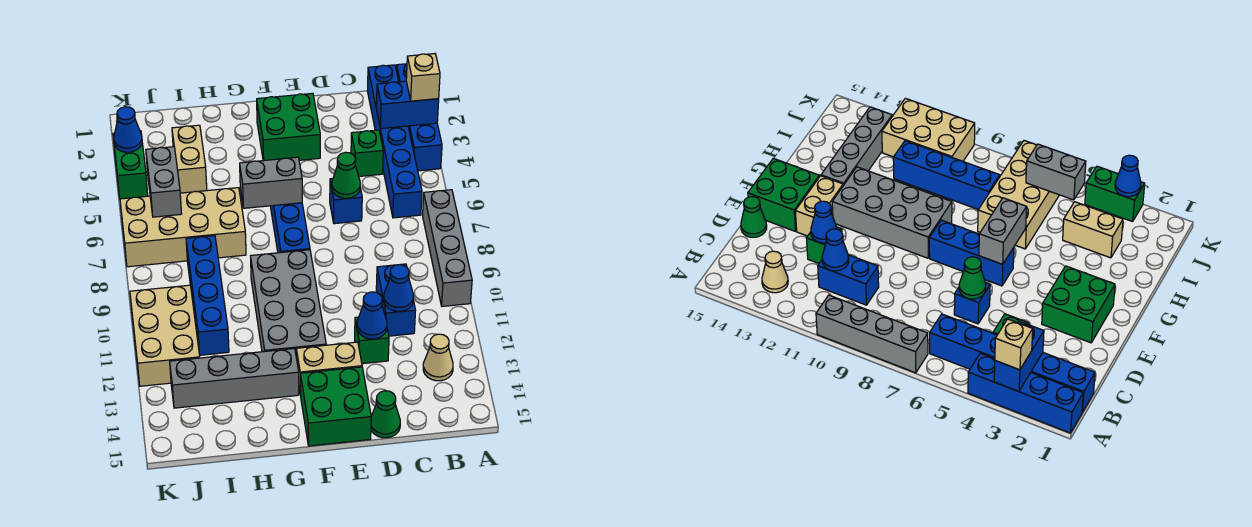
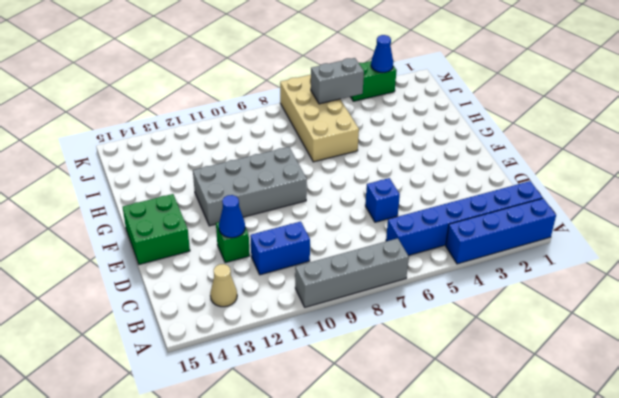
none -> green 1x1 brick [351,130,383,176]
none -> green 1x1 cone [371,391,400,438]
none -> green 2x2 brick [257,93,320,161]

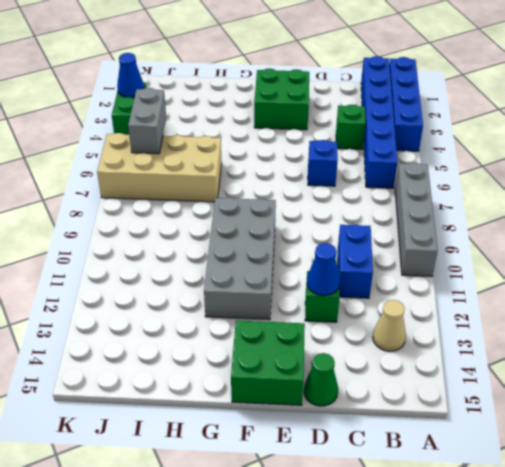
none -> tan 1x2 brick [296,342,362,395]
none -> blue 1x3 brick [271,203,310,253]
none -> grey 1x4 brick [170,349,299,408]

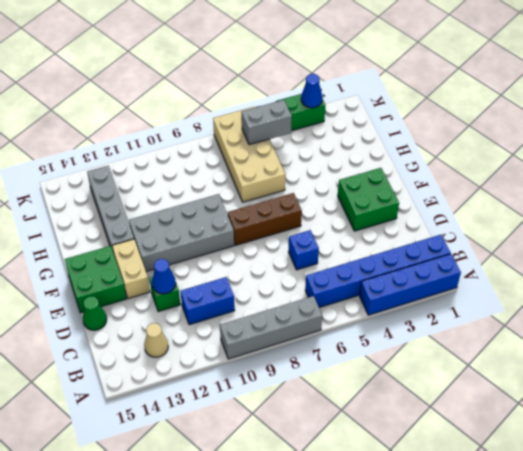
brown 1x3 brick [228,193,302,245] -> blue 1x3 brick [271,203,310,253]
none -> green 1x1 brick [351,130,383,176]
none -> tan 1x2 brick [172,125,207,193]
none -> blue 1x4 brick [186,236,229,355]

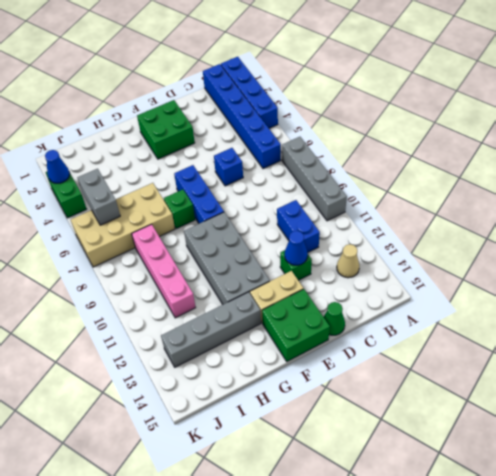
green 1x1 brick [164,190,195,229] -> green 1x1 brick moved to [351,130,383,176]
pink 1x4 brick [132,224,196,318] -> blue 1x4 brick [186,236,229,355]
none -> tan 1x2 brick [172,125,207,193]
none -> tan 2x3 brick [130,285,200,386]
none -> blue 1x2 brick [376,81,439,129]

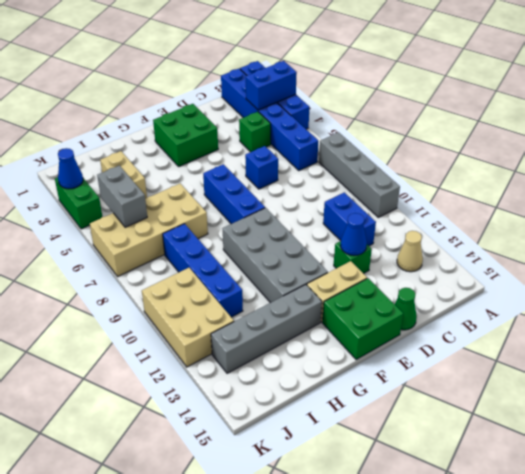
none -> blue 1x1 cone [384,265,413,311]
none -> green 1x1 cone [332,152,360,198]
none -> grey 1x2 brick [240,157,302,208]

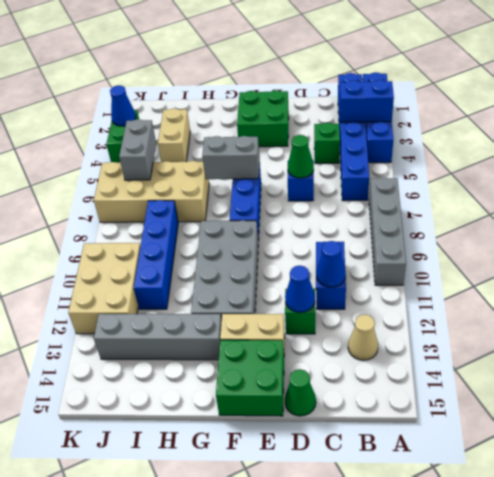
none -> tan 1x1 brick [406,54,440,101]

